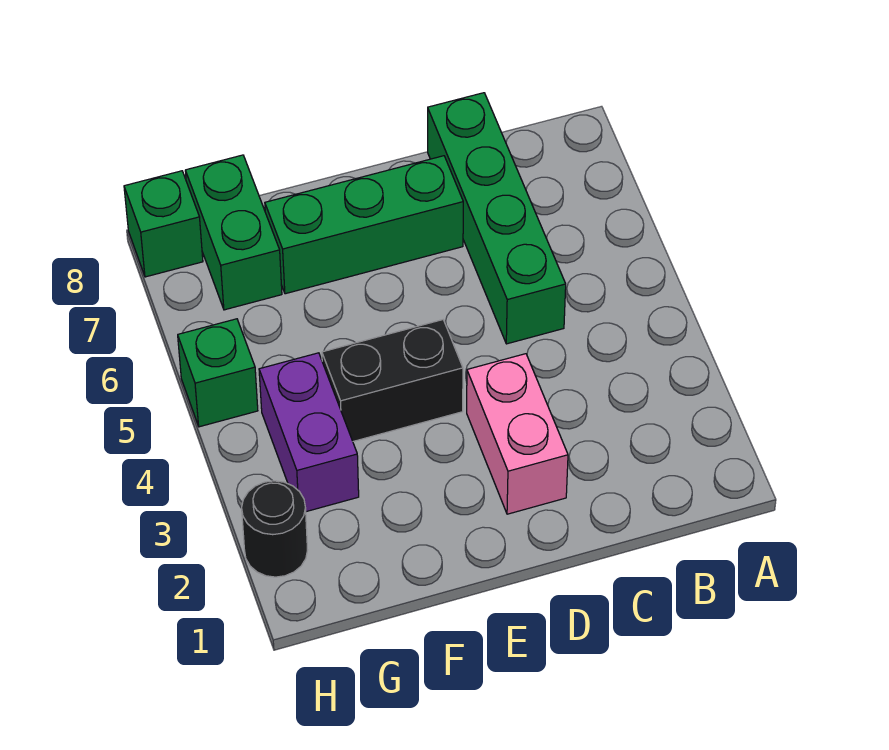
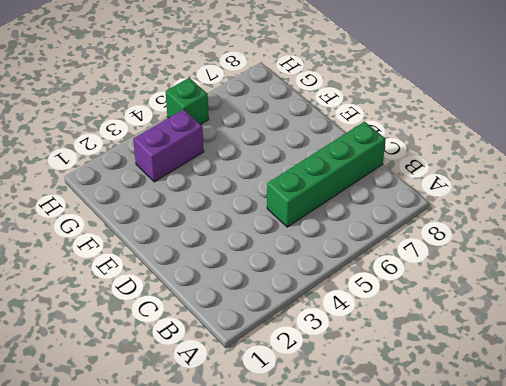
none -> pink 1x2 brick [467,354,568,514]
none -> green 1x3 brick [265,156,463,294]

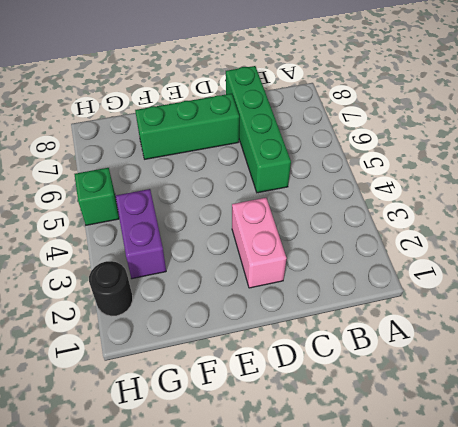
none -> black 1x2 brick [322,320,463,441]
none -> green 1x2 brick [185,155,282,310]

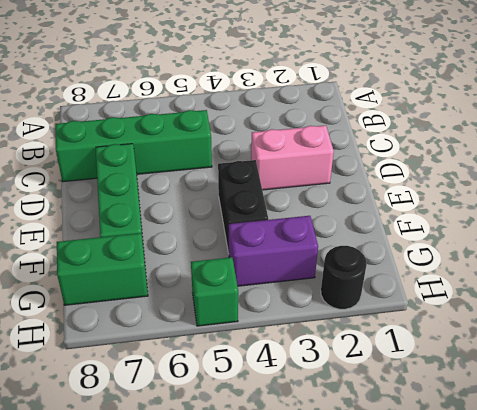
none -> green 1x1 brick [124,171,203,277]

